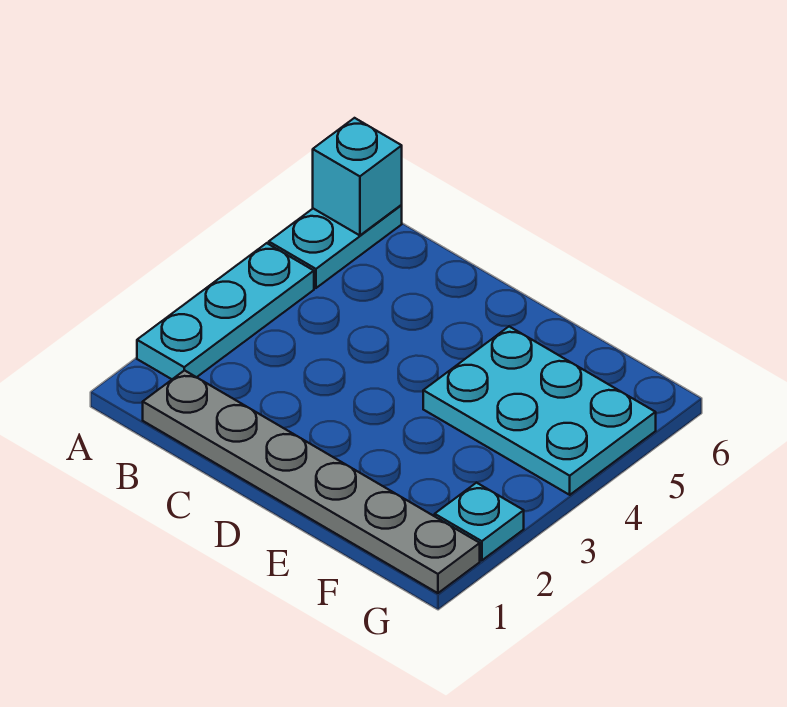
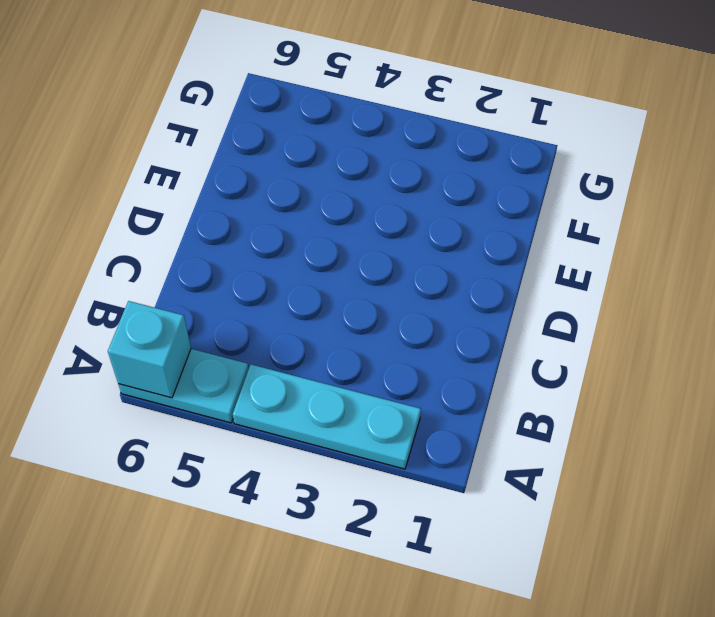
none -> grey 1x6 plate [143,370,480,593]
none -> cyan 2x3 plate [423,327,656,495]

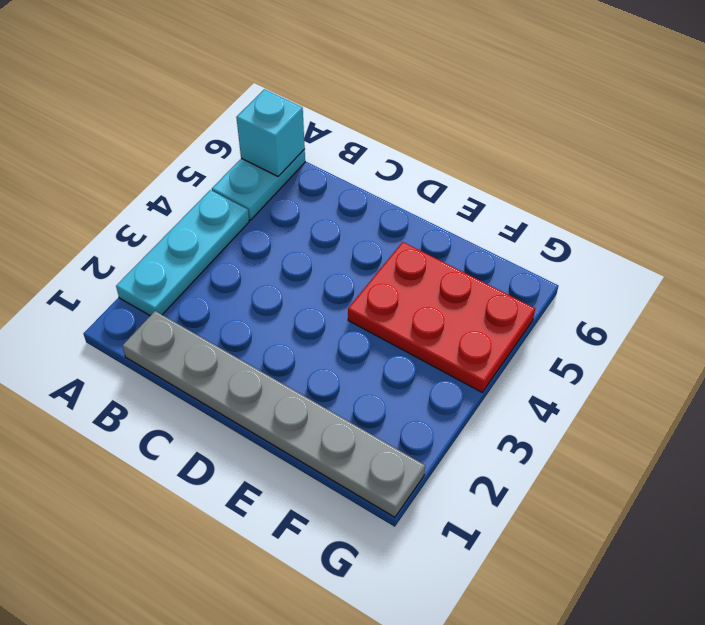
red 2x3 plate [348,242,535,392] -> cyan 2x3 plate [423,327,656,495]
none -> cyan 1x1 plate [435,483,524,560]

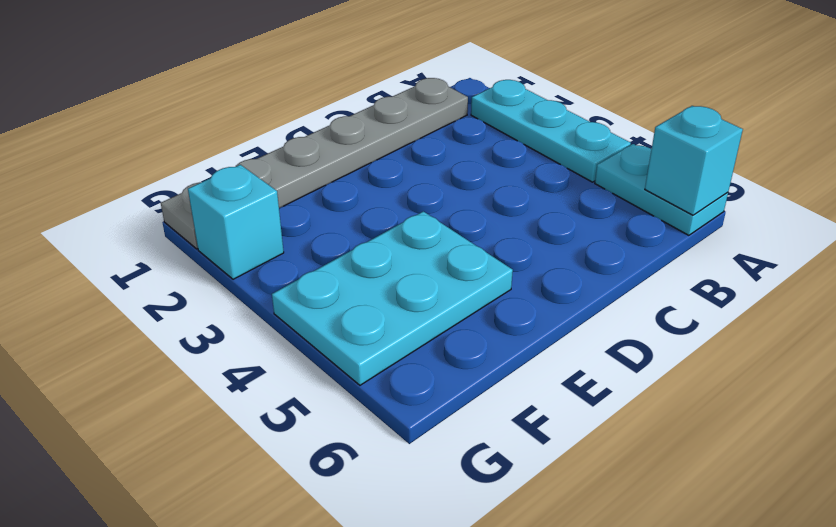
cyan 1x1 brick [188,165,284,279] -> cyan 1x1 plate [435,483,524,560]

